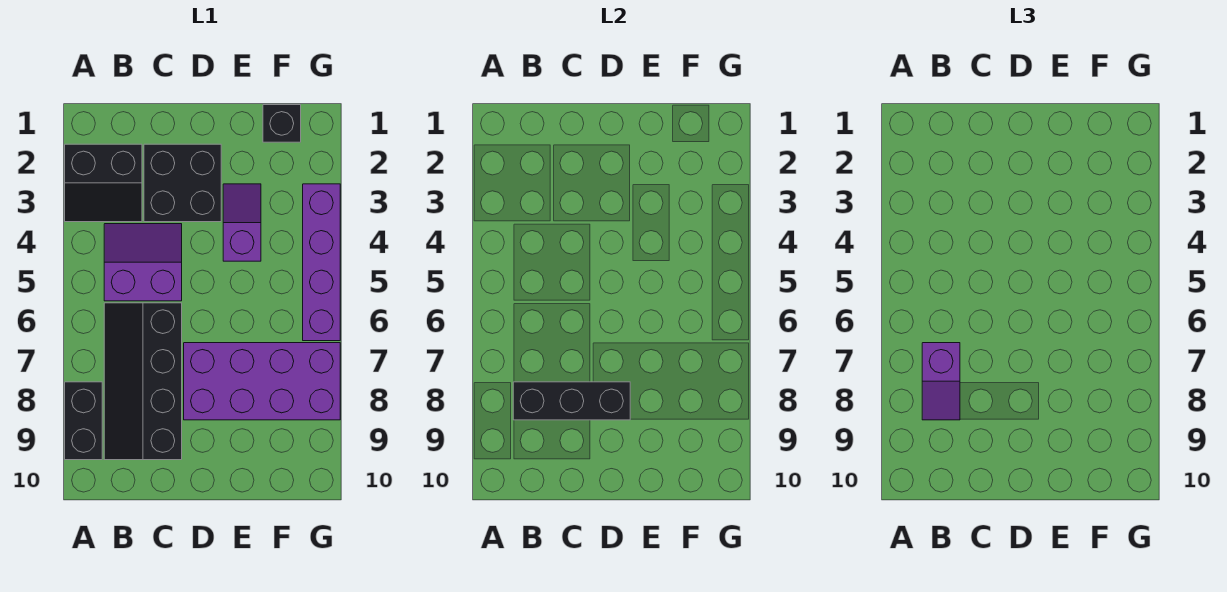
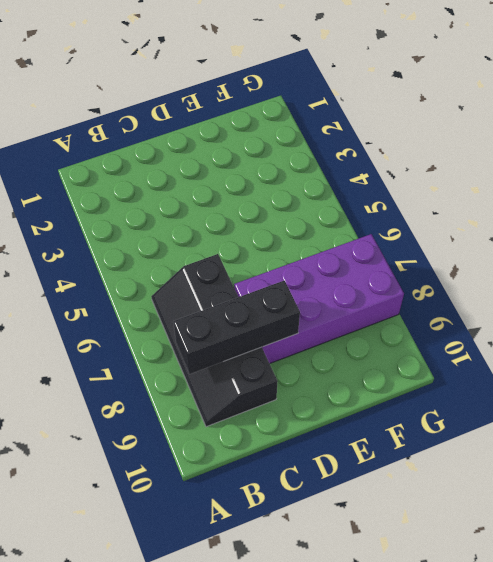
none -> black 2x2 slope [65,144,142,222]
none -> black 1x2 brick [65,382,102,460]

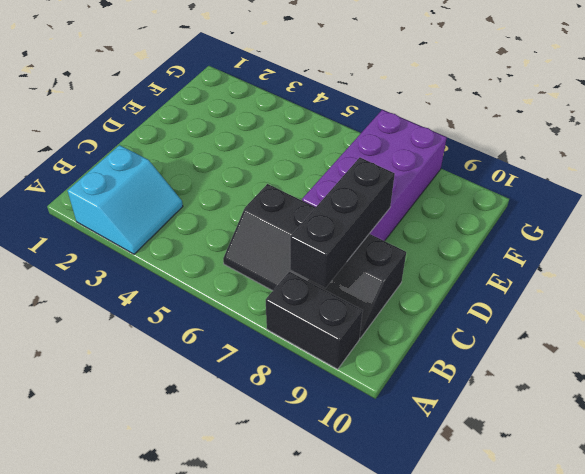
cyan 2x2 slope [68,145,183,254] -> black 2x2 slope [65,144,142,222]
none -> purple 2x2 slope [104,224,182,301]
none -> black 2x2 brick [144,144,221,222]

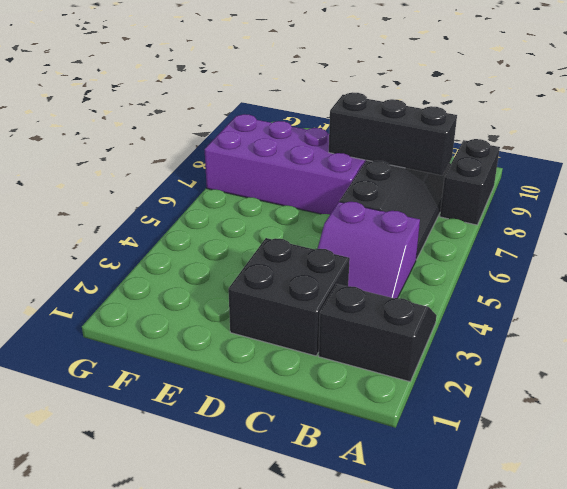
none -> purple 1x2 slope [223,184,261,261]
none -> black 1x1 brick [263,105,301,142]

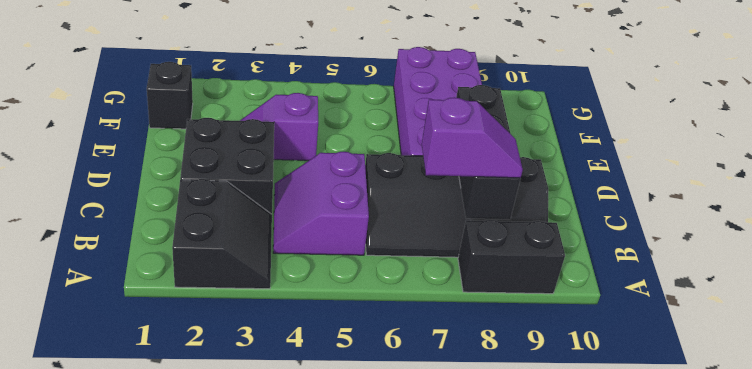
none -> purple 1x4 brick [303,184,340,341]

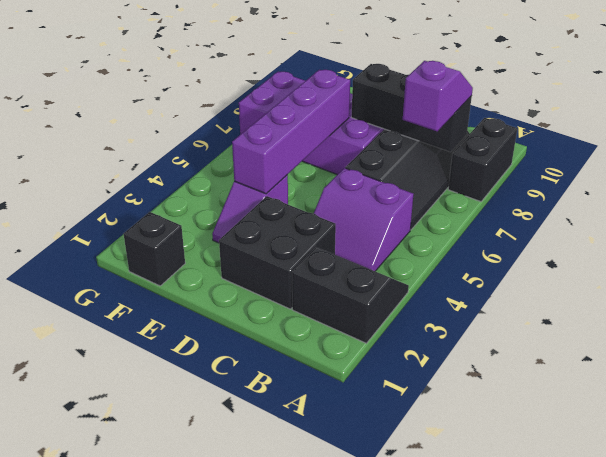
purple 1x4 brick [232,70,350,194] -> purple 1x4 brick moved to [303,184,340,341]

